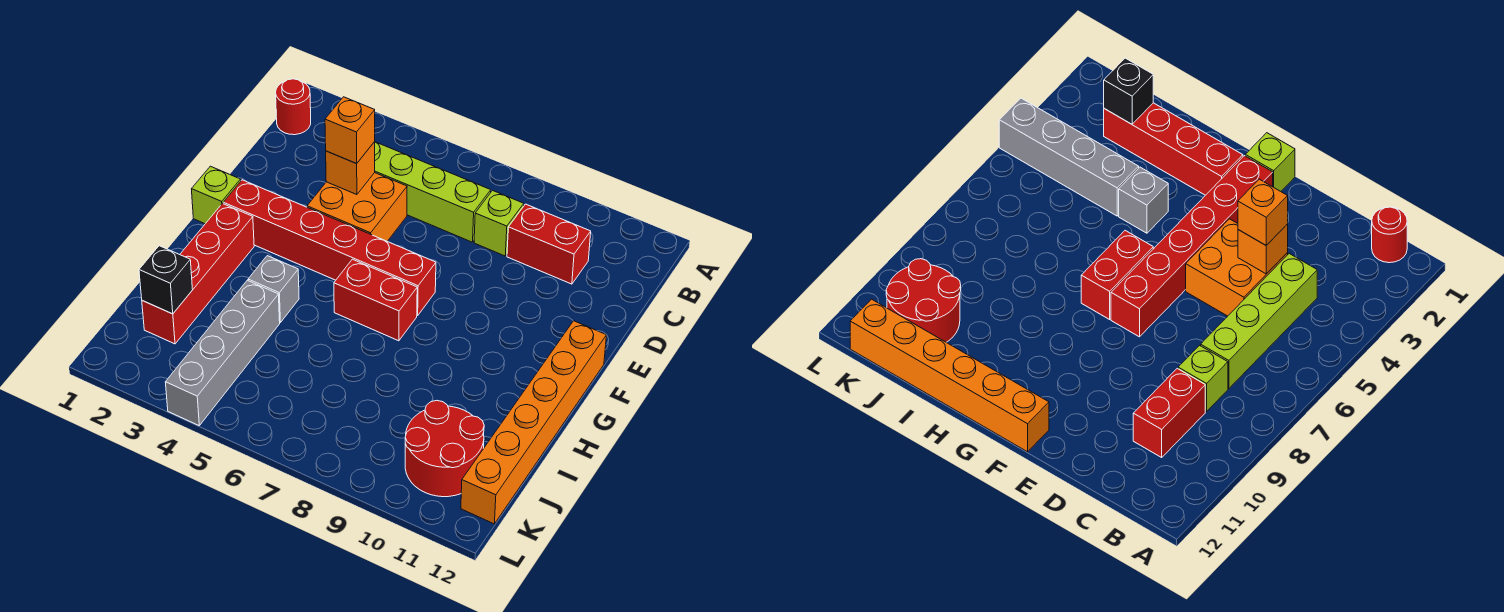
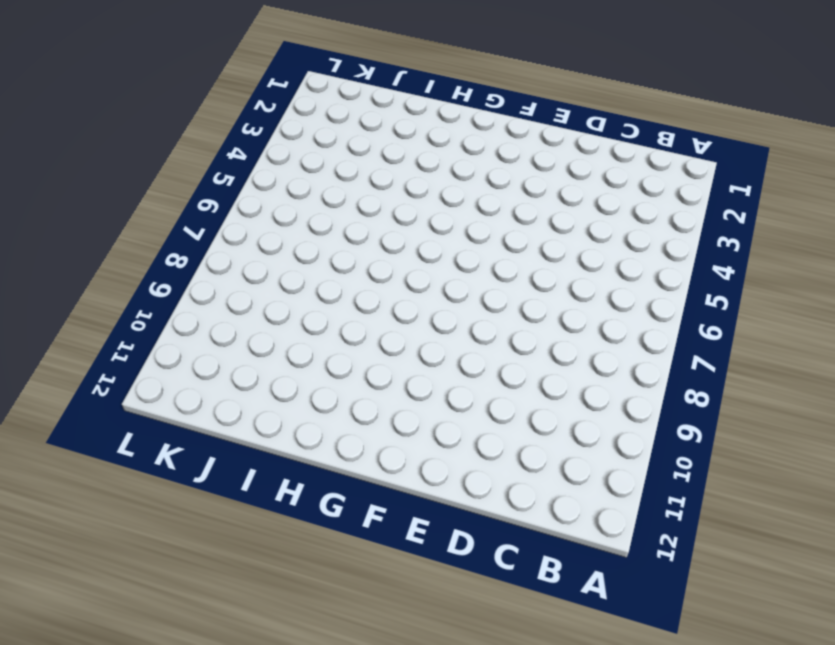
none -> red 1x1 round brick [276,79,311,135]
none -> lime 1x4 brick [375,142,491,242]
none -> lime 1x1 brick [474,191,524,256]

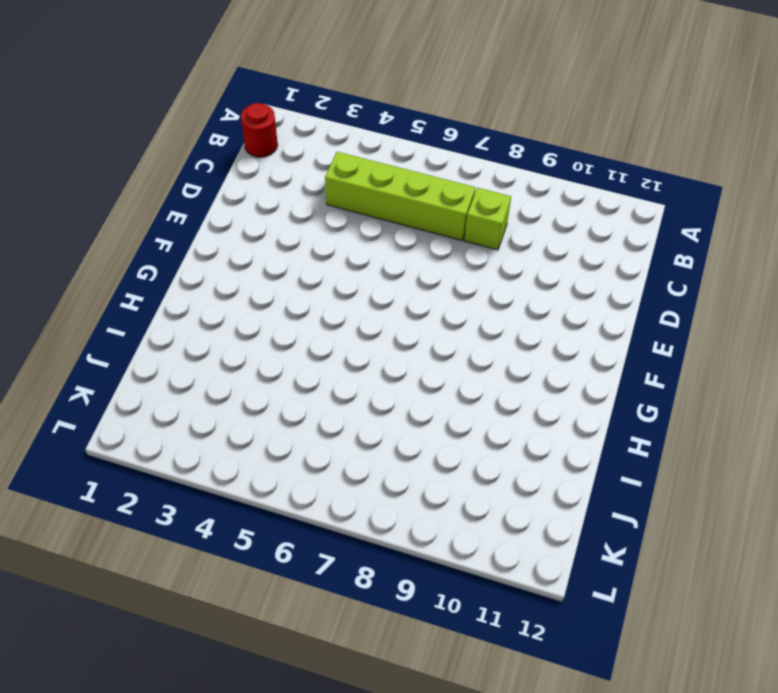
none -> red 1x2 brick [507,204,591,284]
none -> orange 2x2 brick [307,173,407,241]
none -> lime 1x1 brick [192,166,241,224]

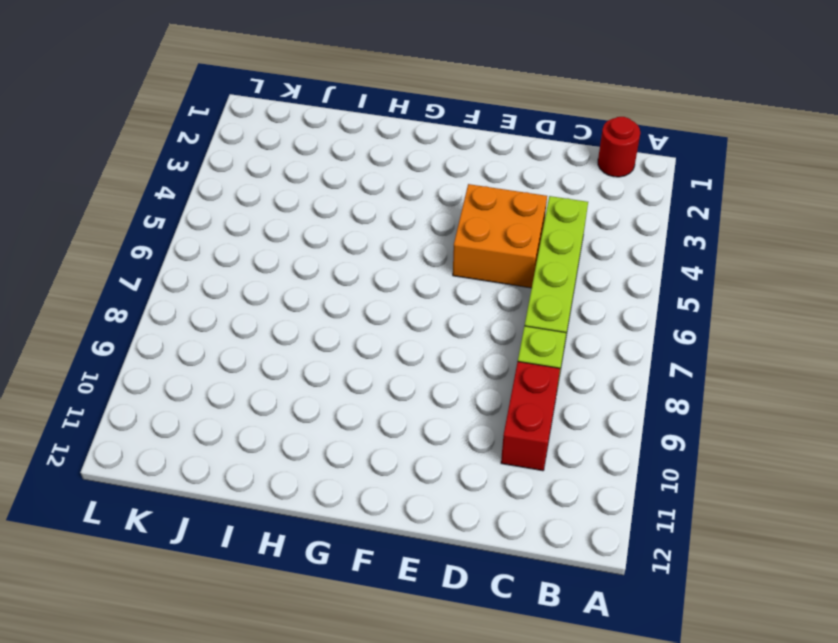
none -> lime 1x1 brick [192,166,241,224]
none -> red 1x6 brick [223,180,436,316]
none -> orange 1x6 brick [461,321,606,524]

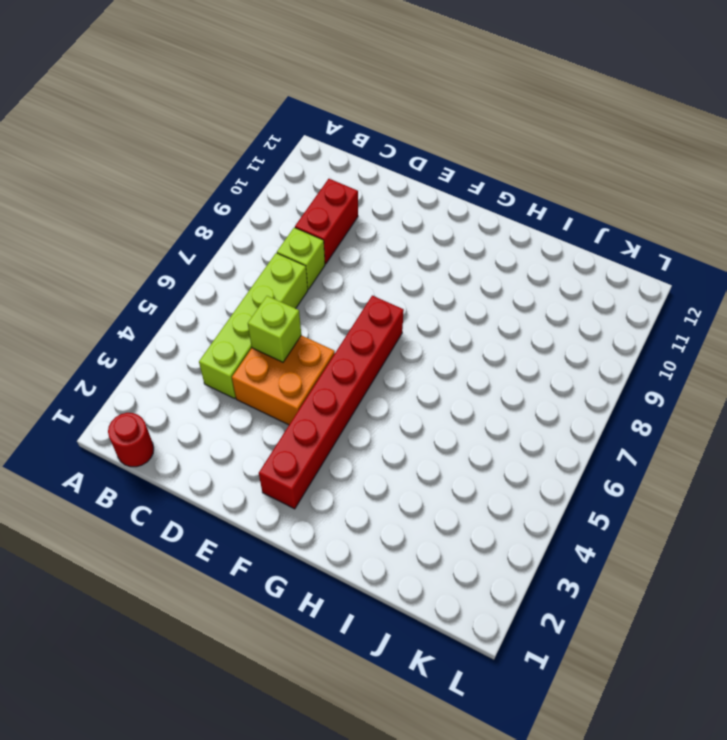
lime 1x1 brick [248,296,301,362] -> lime 1x1 brick moved to [192,166,241,224]
none -> orange 1x6 brick [461,321,606,524]
none -> red 1x4 brick [142,204,254,344]
none -> red 1x2 brick [334,259,417,341]

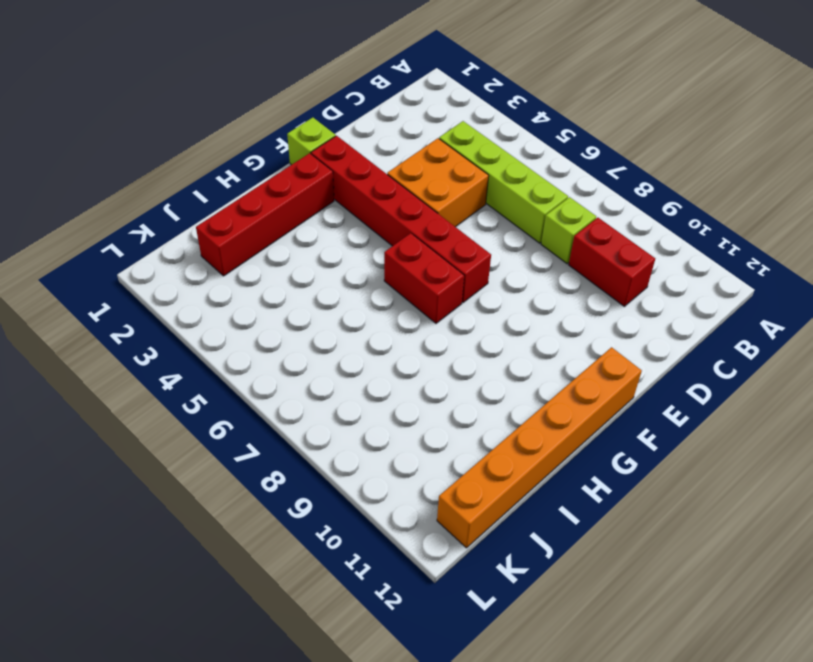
none -> red 1x1 round brick [276,79,311,135]
none -> grey 1x1 brick [248,256,299,323]
none -> grey 1x4 brick [165,280,280,425]

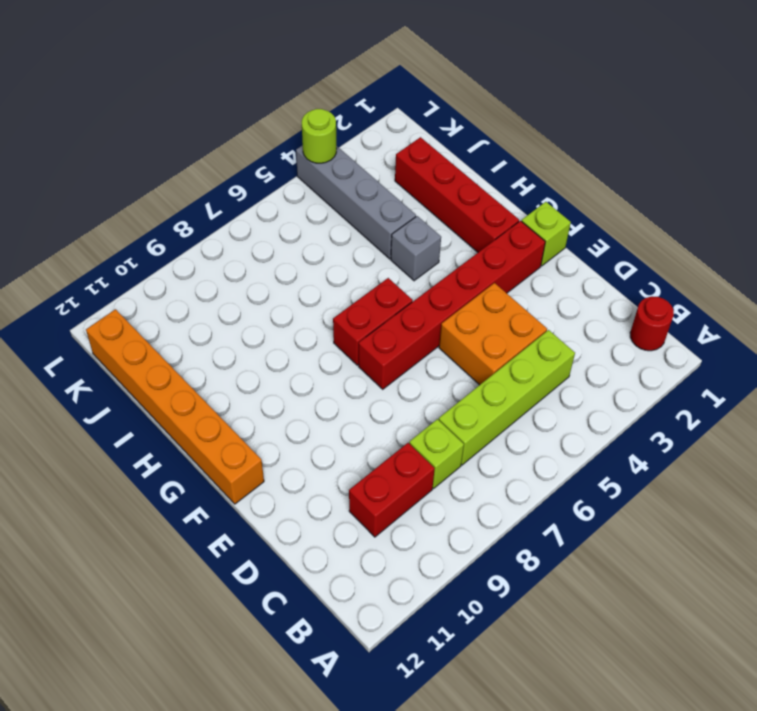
lime 1x1 round brick [302,109,337,163] -> none
none -> red 2x2 round brick [405,401,484,497]
none -> orange 1x1 brick [326,142,375,195]
none -> black 1x1 brick [139,246,193,314]

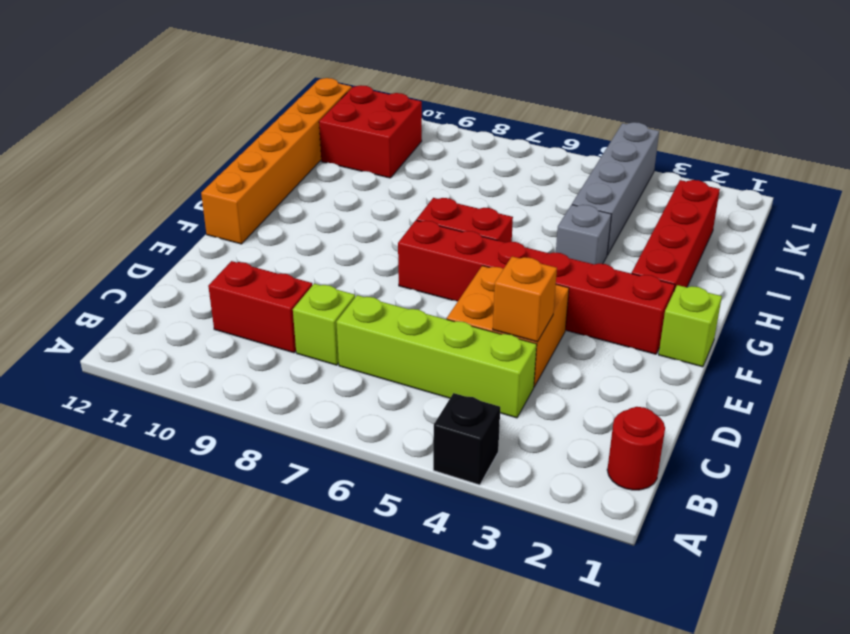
black 1x1 brick [433,393,500,485] -> black 1x1 brick moved to [139,246,193,314]
red 2x2 brick [319,85,422,178] -> red 2x2 round brick [405,401,484,497]
none -> orange 1x1 brick [325,97,375,164]

